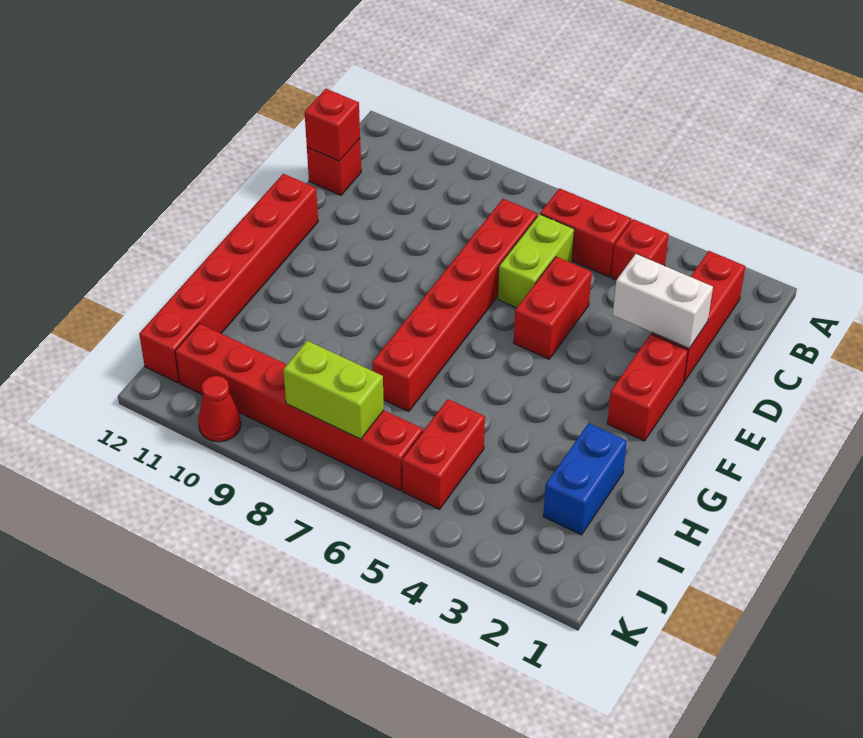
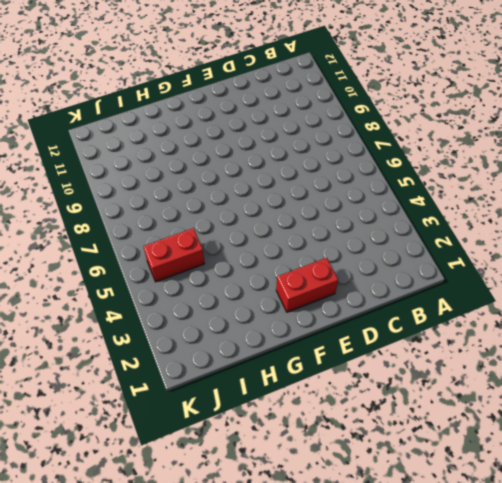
none -> red 1x3 brick [651,251,745,382]
none -> red 1x1 brick [611,219,669,280]
none -> red 1x2 brick [540,188,631,277]

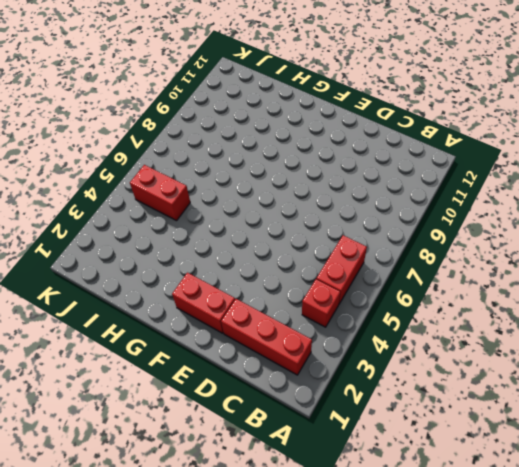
none -> lime 1x2 brick [498,214,574,308]
none -> red 1x6 brick [372,199,537,412]
none -> red 1x1 brick [307,139,361,195]

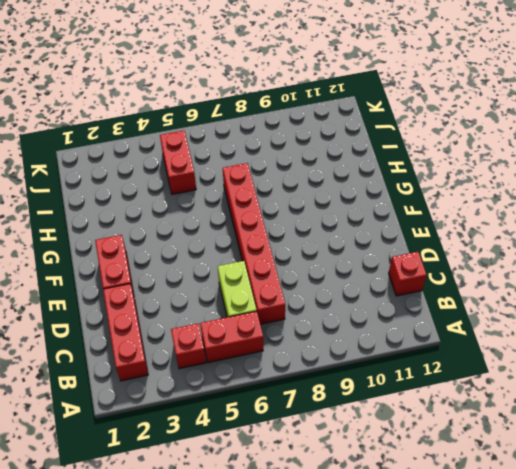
none -> red 1x2 brick [514,256,592,359]
none -> red 1x6 brick [139,174,318,383]
none -> blue 1x2 brick [543,423,627,535]

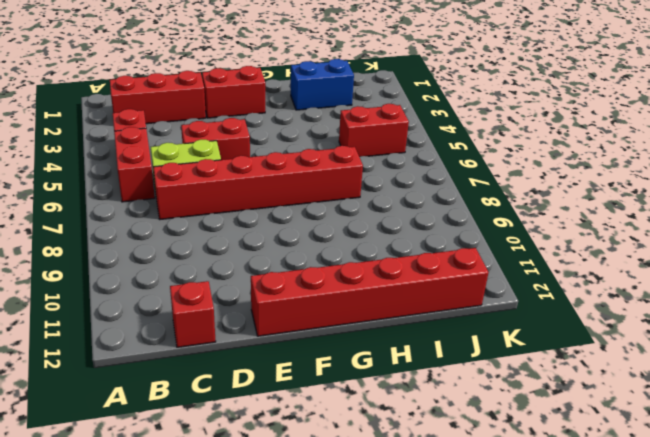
none -> red 1x6 brick [175,323,423,491]
none -> red 1x1 cone [198,376,241,442]
none -> red 1x1 brick [305,89,360,161]

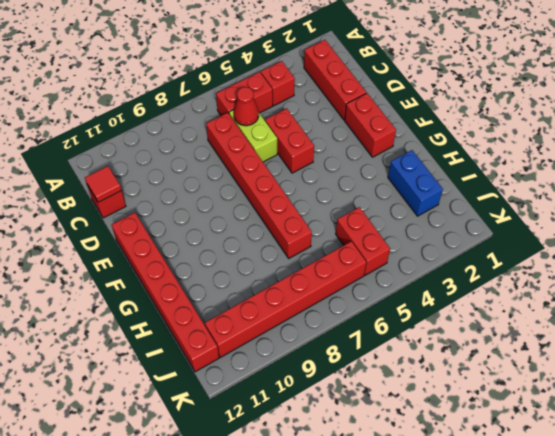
red 1x1 cone [234,87,259,126] -> red 1x1 cone moved to [198,376,241,442]
red 1x1 tile [85,166,122,202] -> red 1x1 brick [305,89,360,161]
none -> white 1x2 brick [613,254,713,348]
none -> lime 1x2 brick [283,341,384,439]

